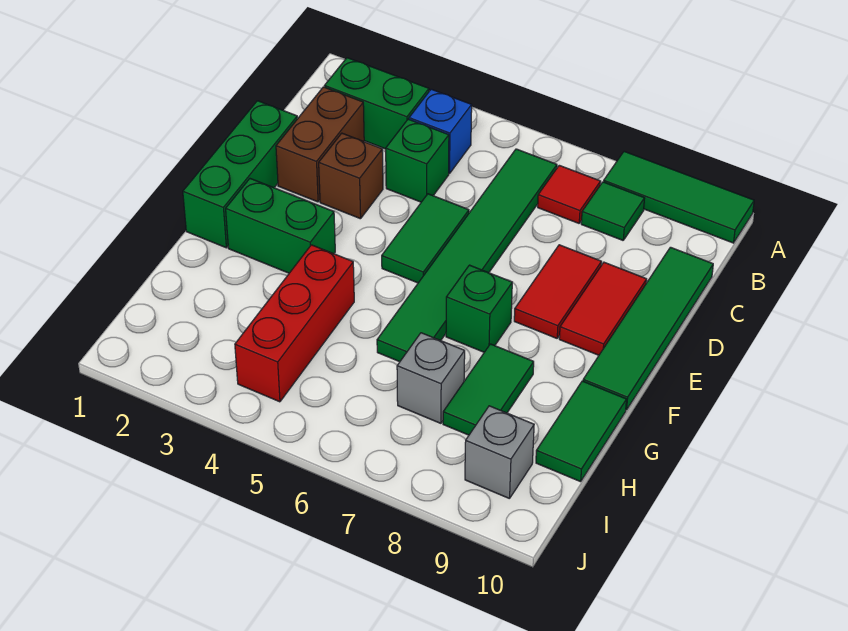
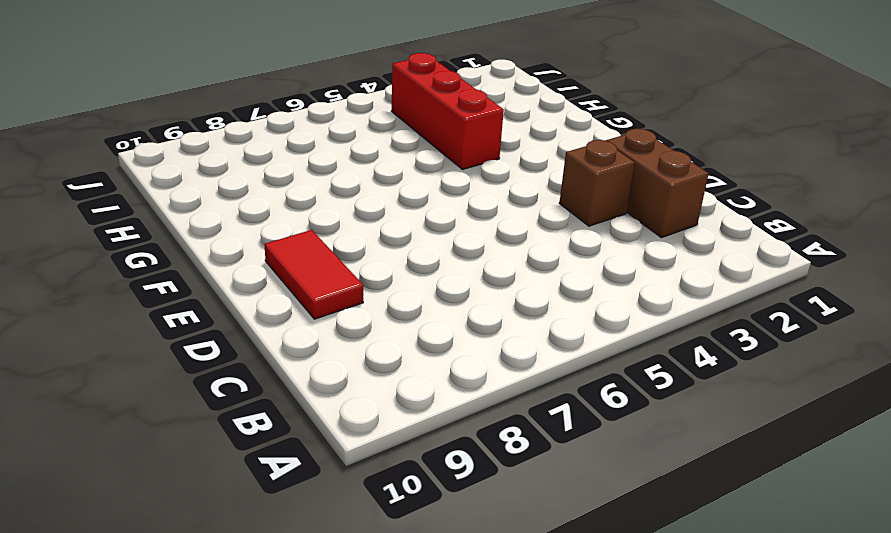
none -> green 1x3 tile [604,151,754,243]
none -> green 1x2 brick [325,58,429,149]
none -> blue 1x1 brick [409,89,472,174]

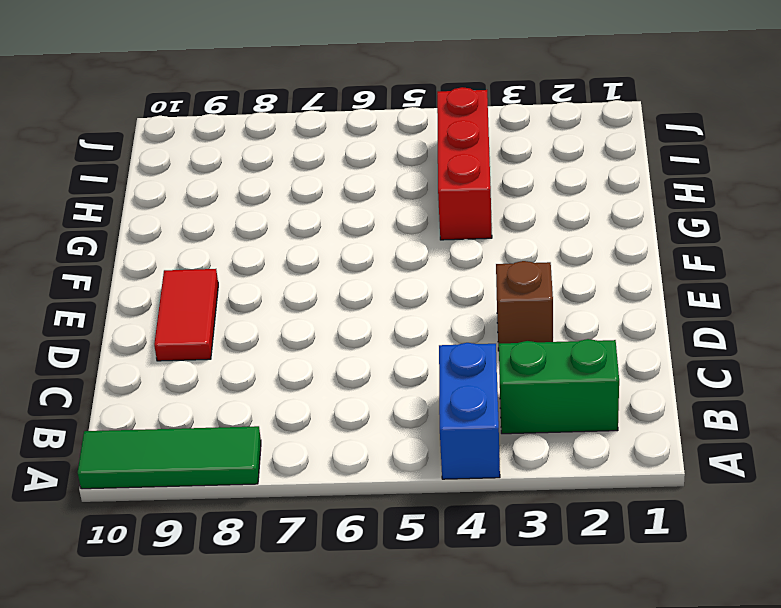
blue 1x2 brick [439,343,500,479] -> blue 1x1 brick [409,89,472,174]
none -> green 1x6 tile [377,149,557,362]
none -> red 1x1 tile [538,165,601,223]
none -> green 1x1 tile [581,182,645,240]

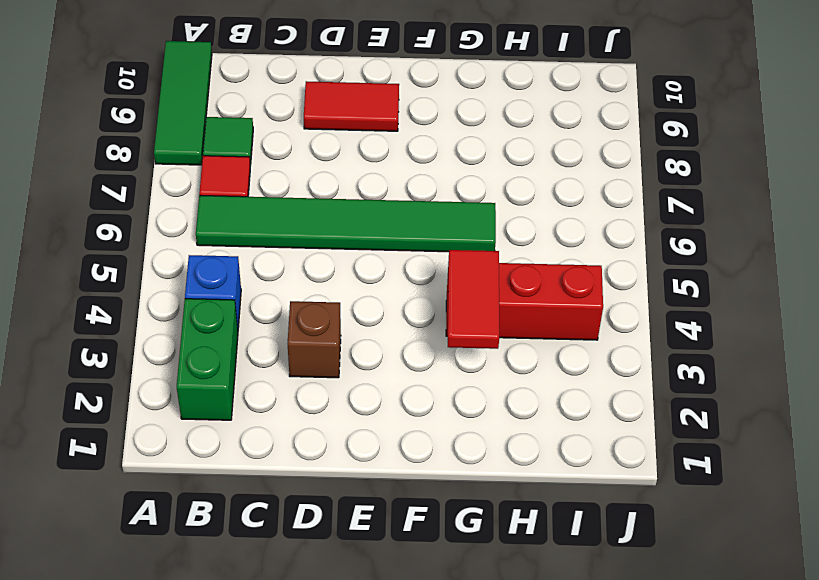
red 1x2 tile [448,250,499,349] -> red 1x2 tile turned to [514,245,601,338]
none -> brown 1x2 brick [276,87,364,202]
none -> green 1x1 brick [386,119,449,202]
none -> green 1x4 tile [583,247,713,410]

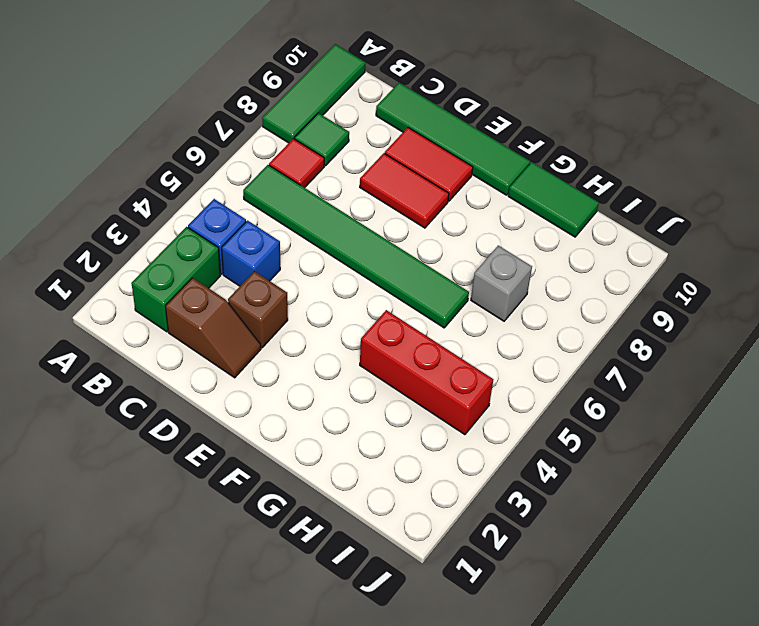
brown 1x2 slope [165,278,261,378] -> brown 1x2 brick [276,87,364,202]
blue 1x1 brick [222,221,280,286] -> green 1x1 brick [386,119,449,202]
none -> green 1x3 brick [183,101,297,248]
none -> green 1x2 tile [382,194,469,283]
none -> green 1x2 brick [226,179,335,273]

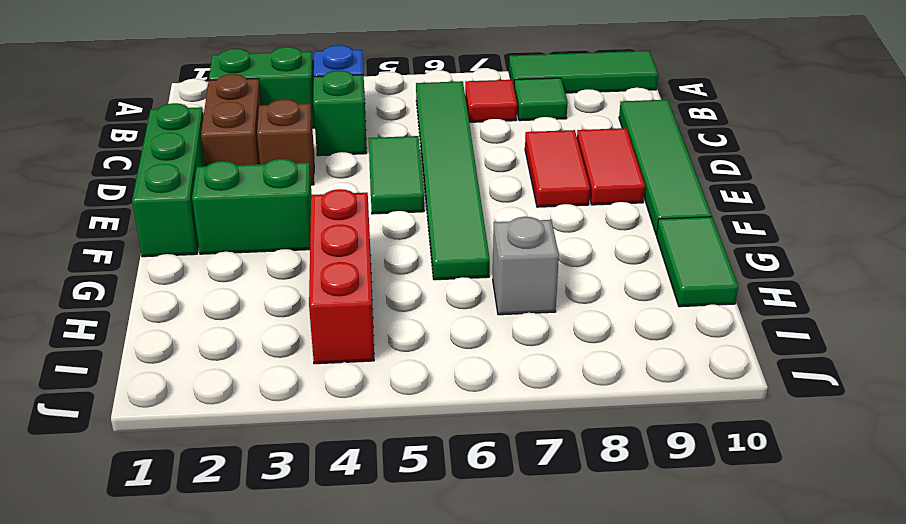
none -> green 1x1 brick [446,265,512,352]
none -> green 1x2 tile [443,344,534,435]
none -> grey 1x1 brick [465,406,534,499]

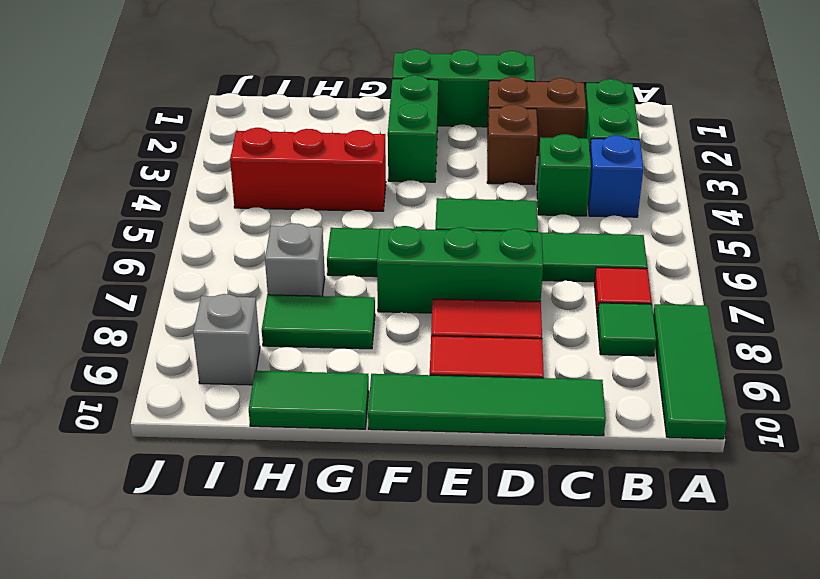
green 1x3 brick [377,226,543,313] -> green 1x1 brick [446,265,512,352]

